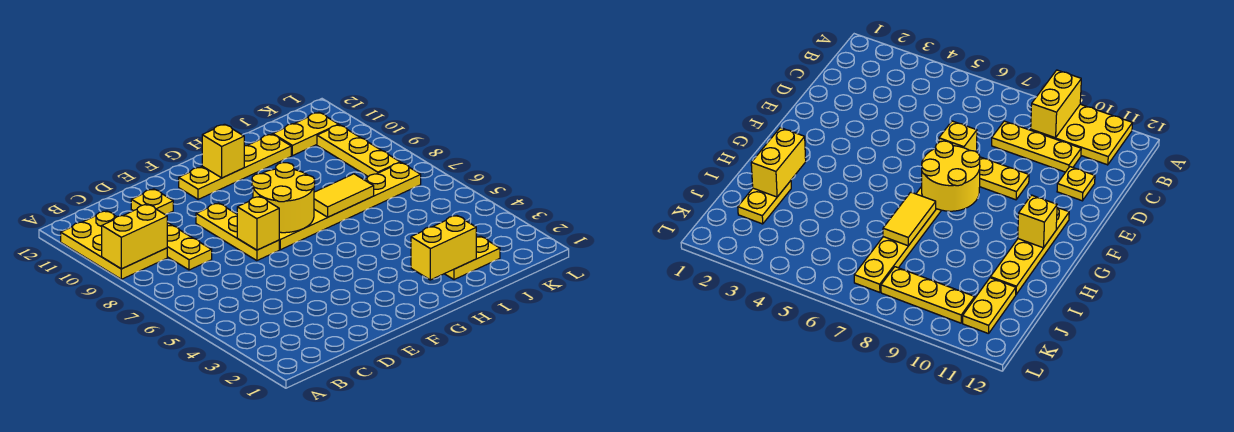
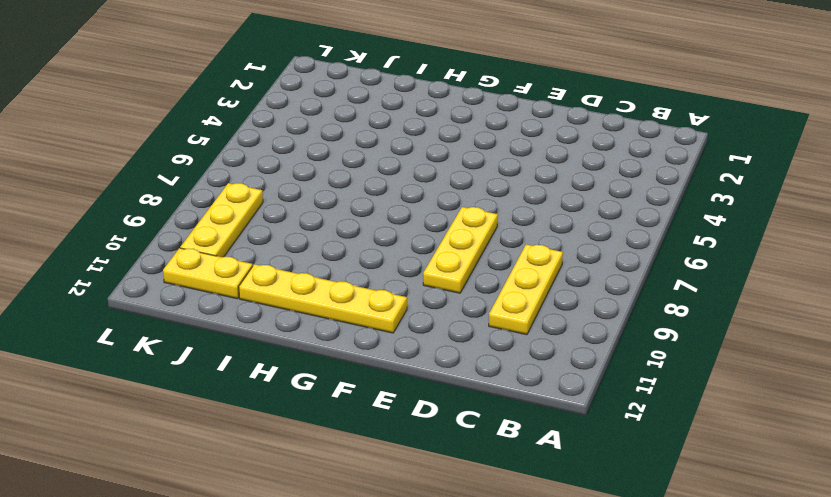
none -> yellow 2x3 plate [61,211,167,279]
none -> yellow 1x1 plate [131,189,173,215]
none -> yellow 1x6 plate [279,163,421,250]

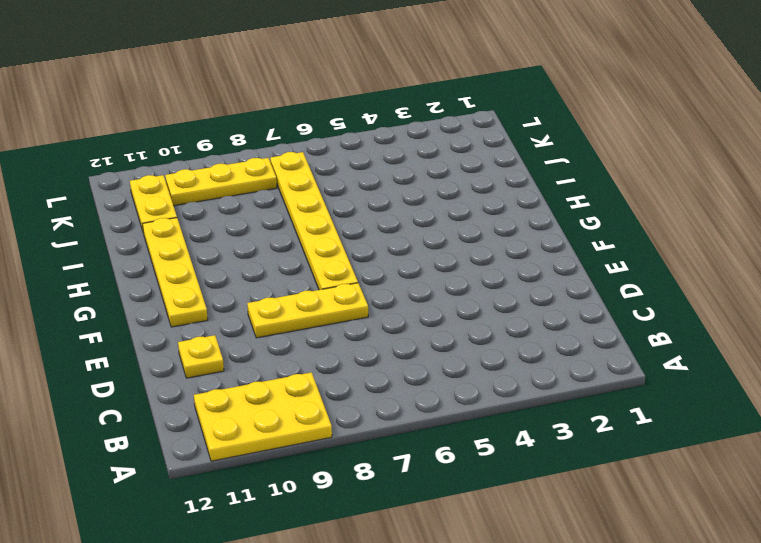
none -> yellow 1x3 plate [167,223,212,270]
none -> yellow 1x2 plate [445,236,500,280]
none -> yellow 1x2 brick [102,204,167,269]

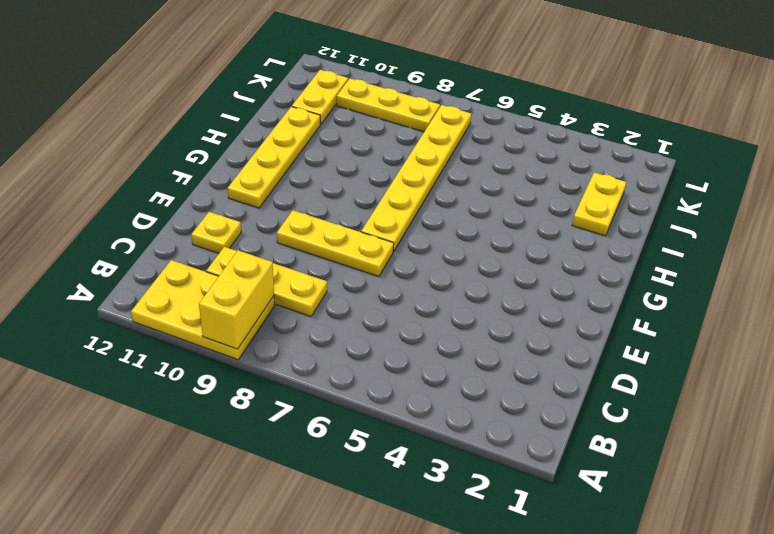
none -> yellow 1x1 brick [237,196,279,250]
none -> yellow 2x2 round brick [252,163,315,233]
none -> yellow 1x1 brick [202,124,244,178]

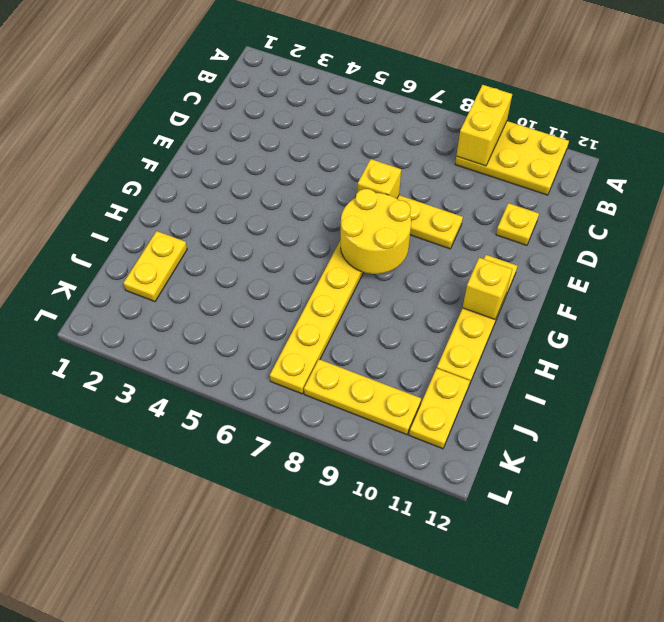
none -> yellow 1x3 plate [167,223,212,270]
none -> yellow 1x2 brick [411,216,476,280]
none -> yellow 1x2 tile [314,174,374,217]

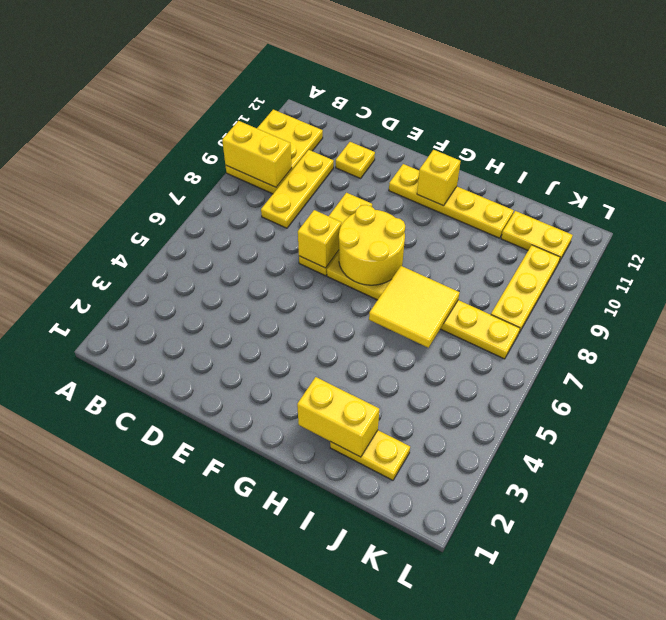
yellow 2x2 tile [369,266,460,348] -> yellow 1x2 tile [314,174,374,217]

